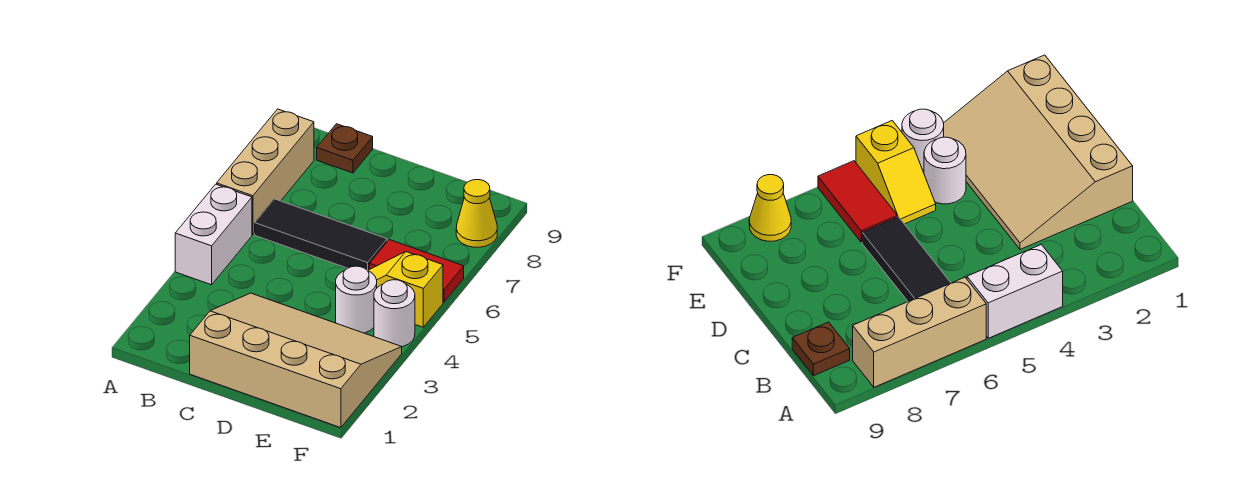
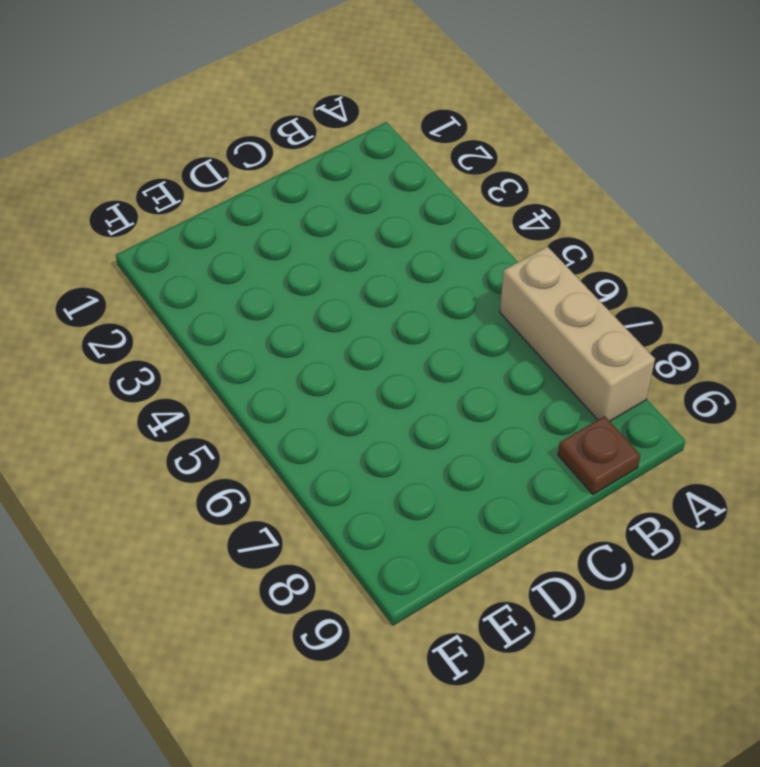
none -> white 1x2 brick [175,184,252,285]
none -> black 1x3 tile [255,199,387,271]

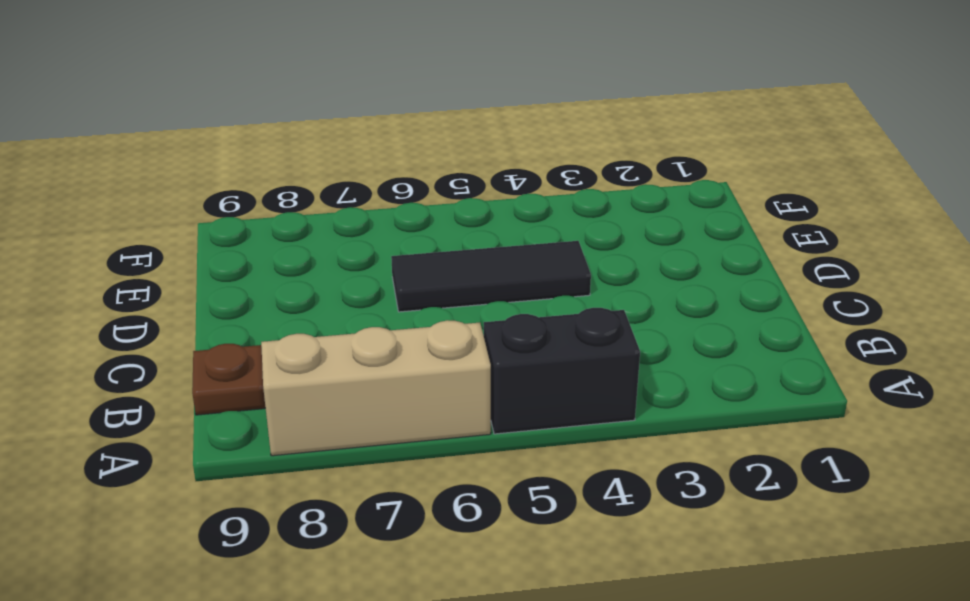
black 1x2 brick [484,308,640,434] -> white 1x2 brick [175,184,252,285]
black 1x3 tile [391,241,591,312] -> black 1x3 tile turned to [255,199,387,271]
none -> tan 3x4 slope [190,293,402,428]
none -> white 1x1 round brick [336,266,377,333]

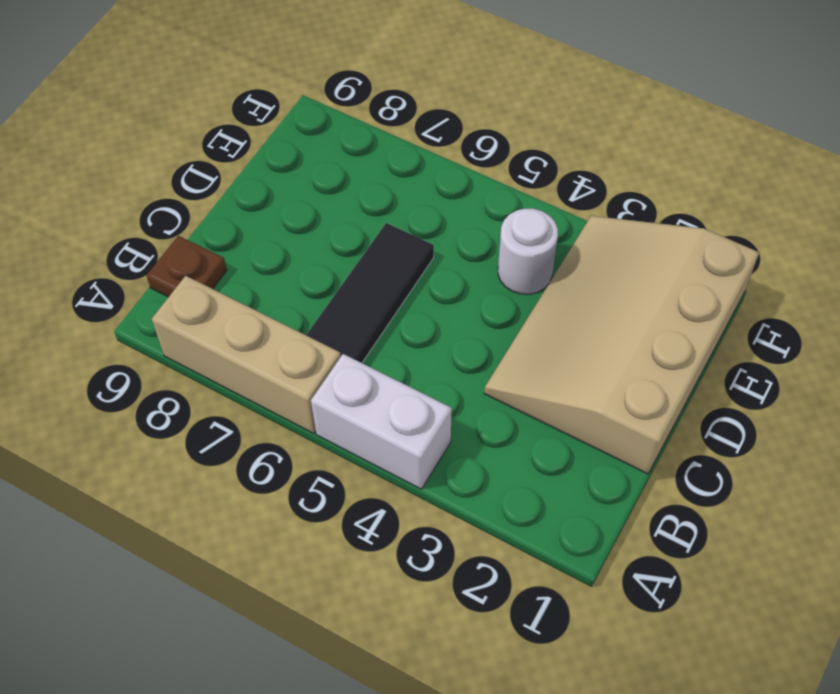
none -> yellow 1x2 slope [368,252,443,327]
none -> red 1x2 tile [369,240,464,302]

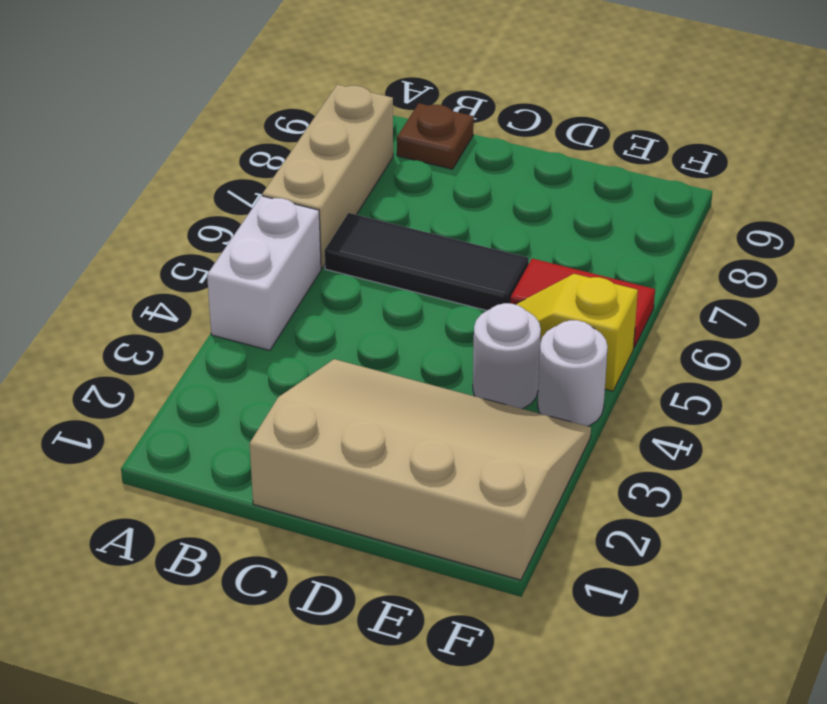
none -> yellow 1x1 cone [456,180,497,247]

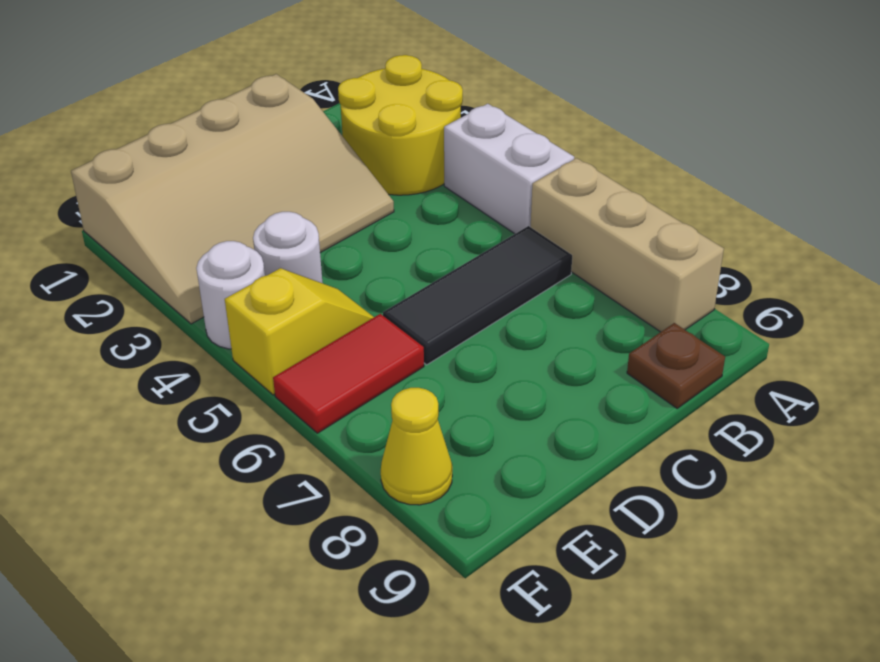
yellow 2x2 round brick [338,55,463,195] -> none

